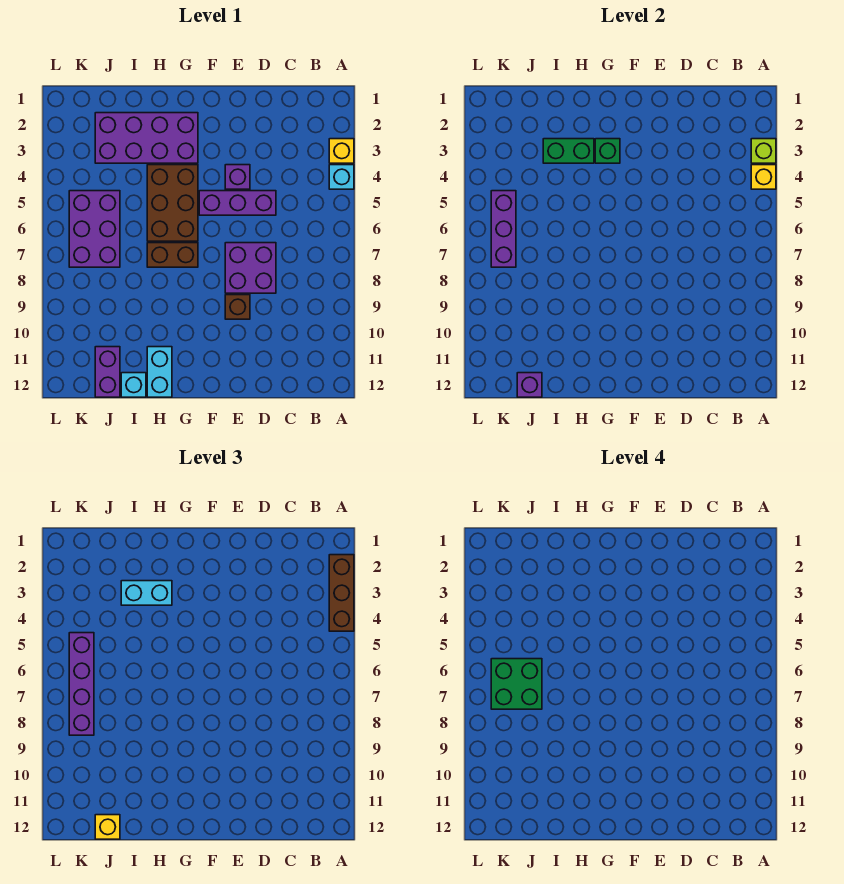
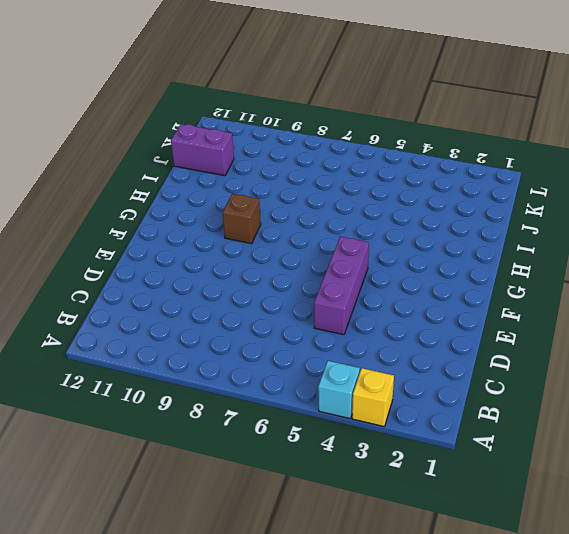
brown 1x1 brick [222,194,261,244] -> brown 1x1 brick moved to [225,295,250,319]
none -> purple 2x2 brick [225,243,276,293]
none -> purple 1x1 brick [225,165,250,189]
none -> purple 2x4 brick [95,113,198,163]

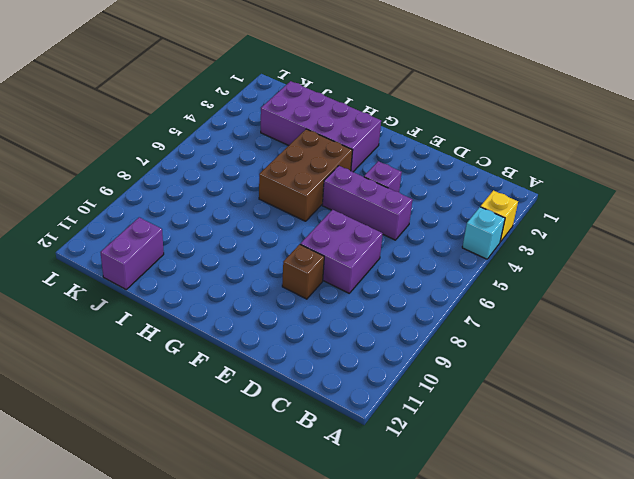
none -> brown 1x2 brick [147,243,198,267]
none -> cyan 1x2 brick [147,347,172,397]
none -> cyan 1x1 brick [121,373,146,397]

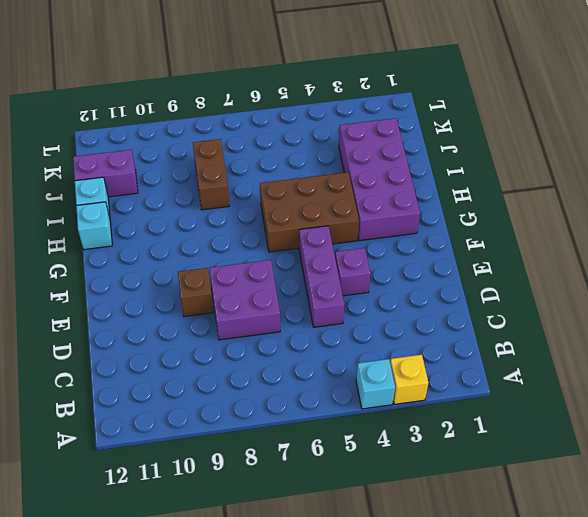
cyan 1x1 brick [76,202,112,250] -> cyan 1x2 brick [147,347,172,397]
brown 1x2 brick [193,139,230,210] -> brown 1x2 brick moved to [147,243,198,267]
none -> purple 2x3 brick [69,191,120,267]
none -> lime 1x1 brick [751,139,776,163]
none -> yellow 1x1 brick [751,165,776,189]

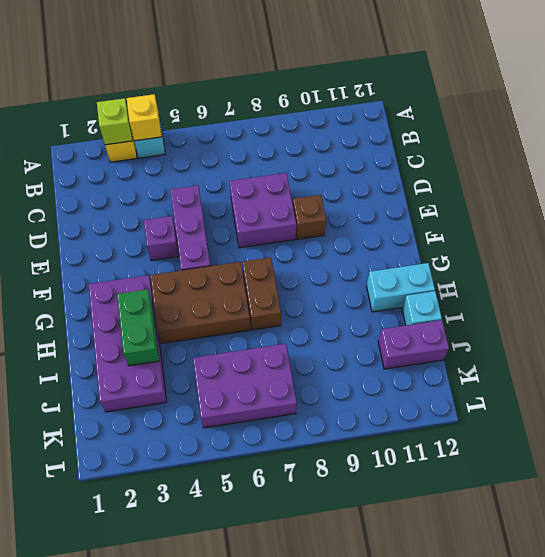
none -> green 1x1 brick [595,139,620,163]
none -> purple 1x1 brick [517,373,542,397]
none -> purple 1x3 brick [491,191,516,267]

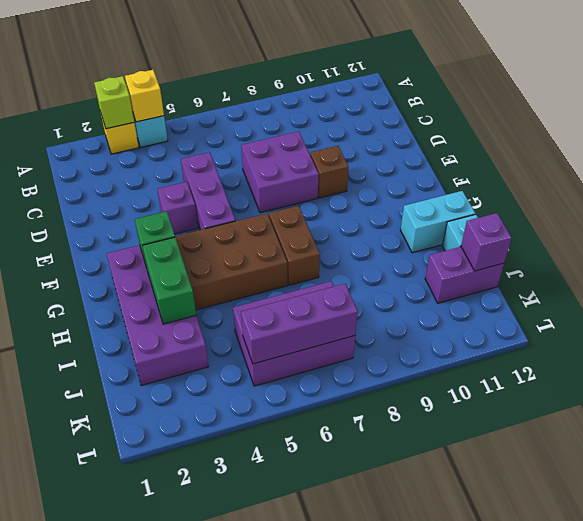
none -> brown 1x3 brick [329,555,354,631]
none -> cyan 1x2 brick [121,581,172,605]
none -> yellow 1x1 brick [95,815,120,839]

